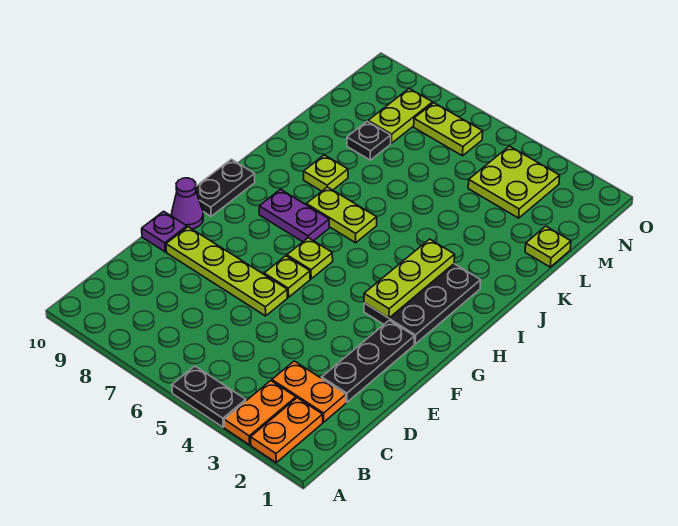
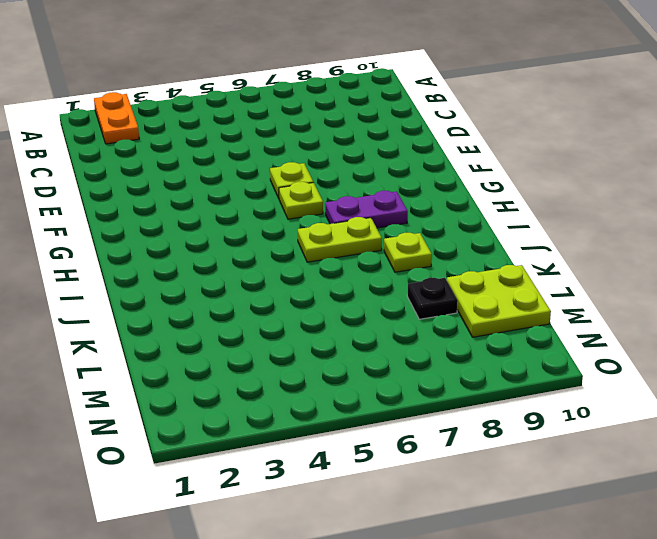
lime 2x2 plate [447,265,551,337] -> lime 2x2 plate moved to [468,146,560,218]
none -> orange 1x2 plate [224,381,296,445]
none -> black 1x2 plate [172,366,246,427]
none -> orange 1x2 plate [272,361,346,422]

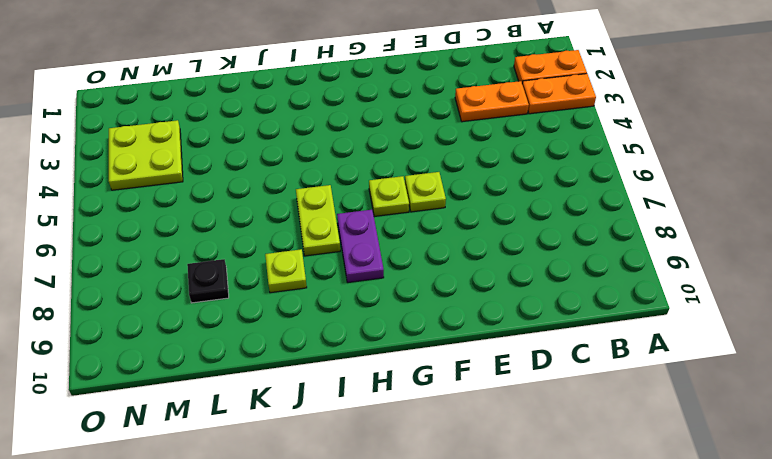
orange 1x2 plate [455,81,529,122] -> orange 1x2 plate turned to [272,361,346,422]
none -> black 1x2 plate [172,366,246,427]
none -> black 1x3 plate [322,320,414,402]
none -> lime 1x4 plate [166,227,287,316]

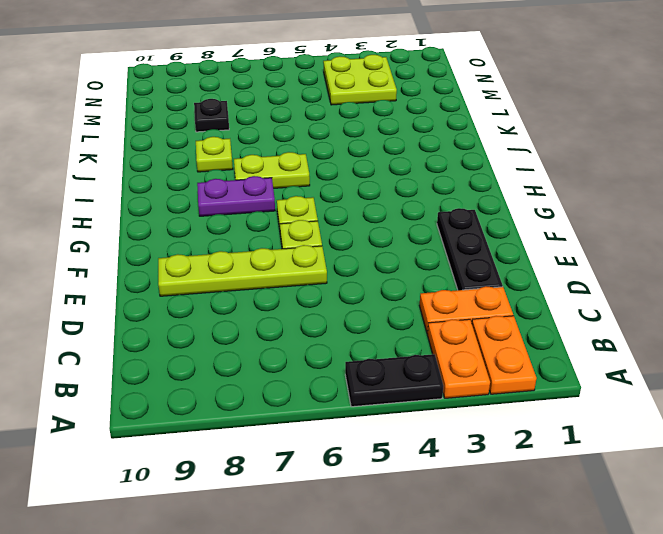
none -> purple 1x1 plate [142,211,187,252]
none -> purple 1x1 cone [172,178,203,229]
none -> black 2x3 plate [364,264,481,344]

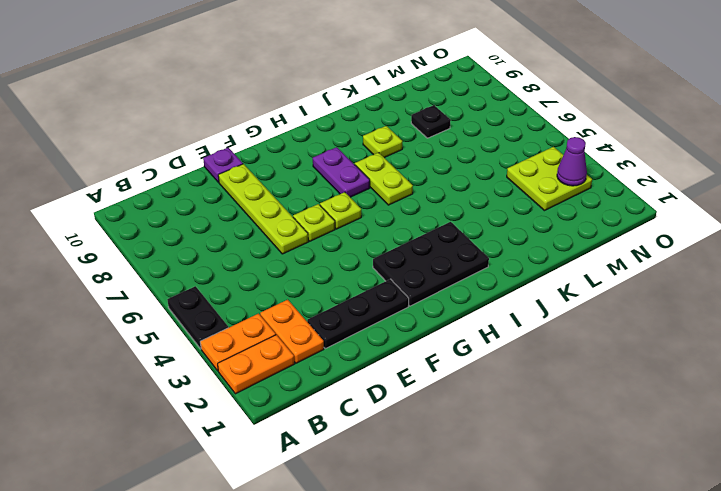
purple 1x1 cone [557,137,587,186] -> purple 1x1 cone moved to [172,178,203,229]
none -> black 1x2 plate [196,159,255,216]
none -> lime 1x1 plate [525,226,571,267]
none -> lime 1x2 plate [368,89,433,143]

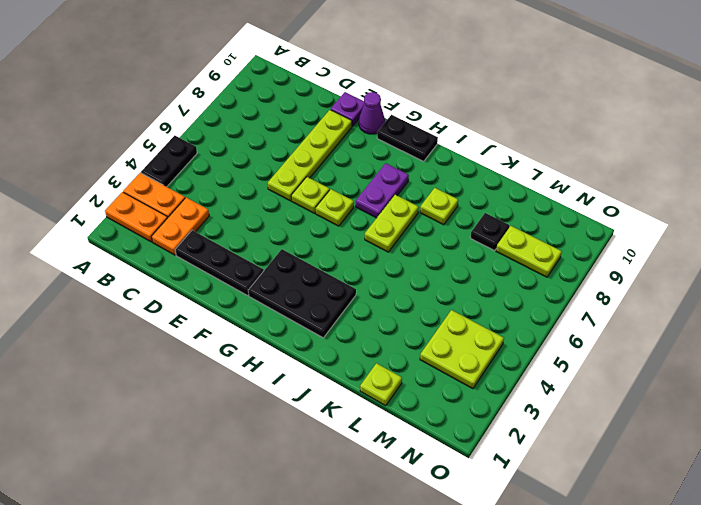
none -> lime 1x2 plate [414,103,483,156]
none -> lime 1x3 plate [364,239,455,318]

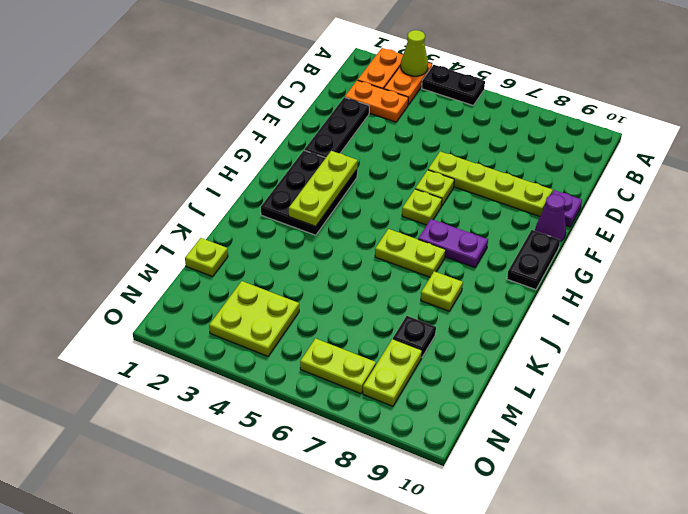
lime 1x1 cone [401,30,428,76] -> none

